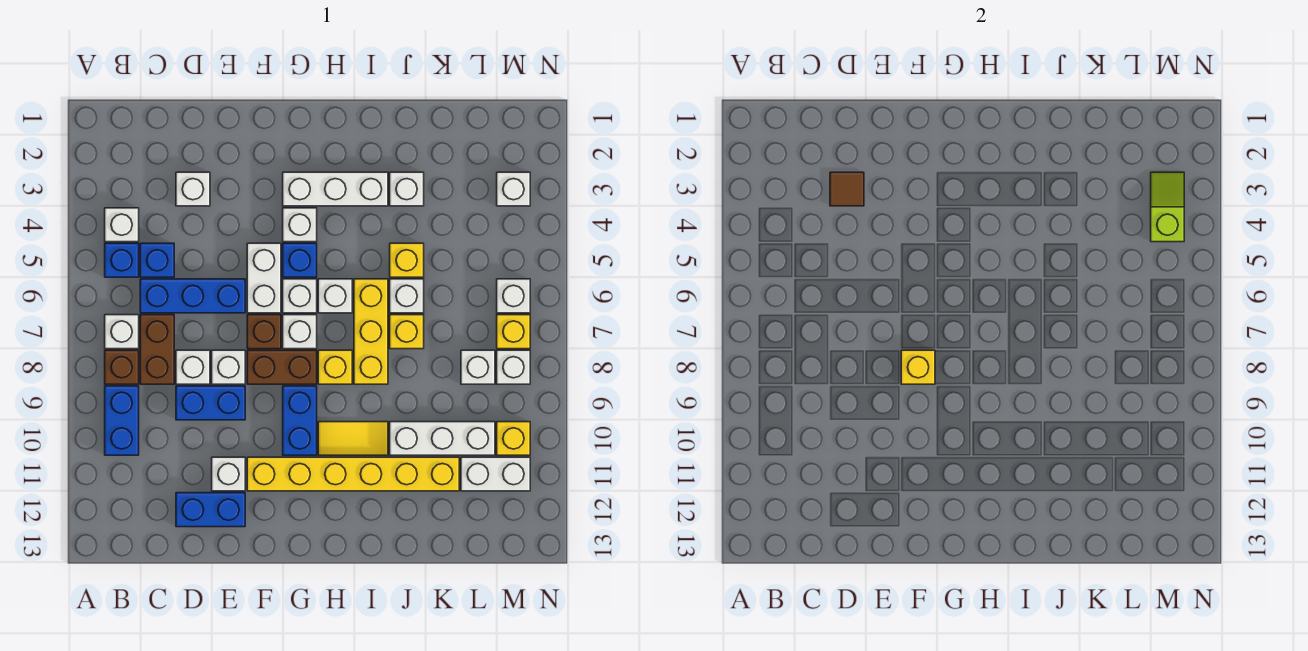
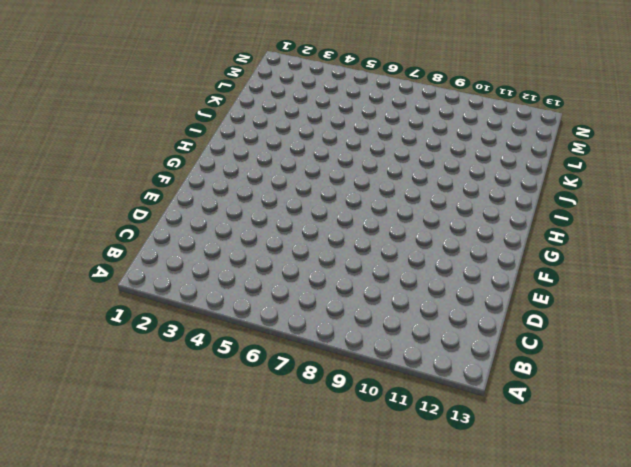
none -> white 1x1 brick [105,208,139,242]
none -> blue 1x1 brick [105,243,139,277]
none -> white 1x1 brick [105,315,139,349]
none -> brown 1x1 brick [105,350,139,384]

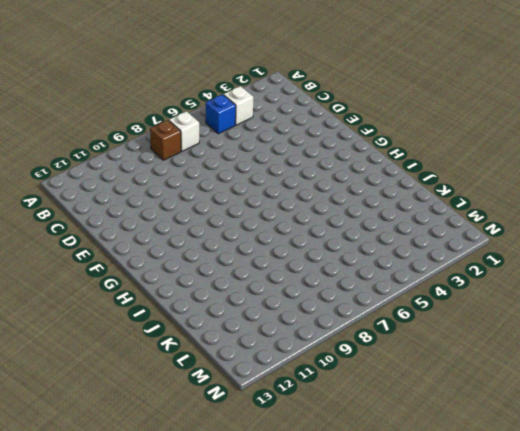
none -> blue 1x2 brick [105,386,139,455]
none -> blue 1x1 brick [140,243,174,277]
none -> blue 1x3 brick [140,279,245,313]
none -> brown 1x2 brick [140,315,174,384]

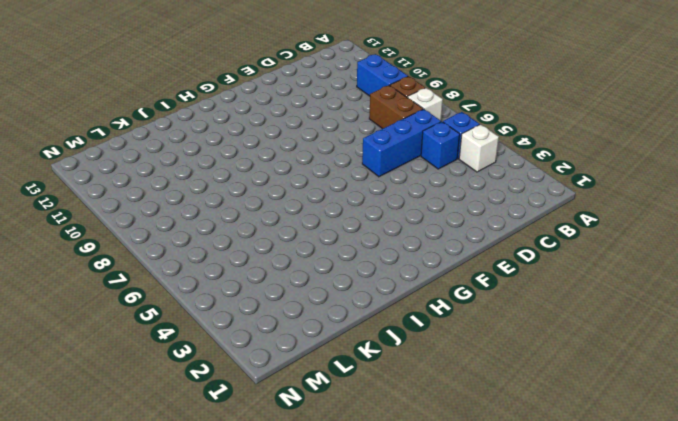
none -> white 1x1 brick [176,172,210,206]
none -> white 1x1 brick [176,350,210,384]
none -> blue 1x2 brick [176,386,245,420]
none -> blue 1x2 brick [176,493,245,527]

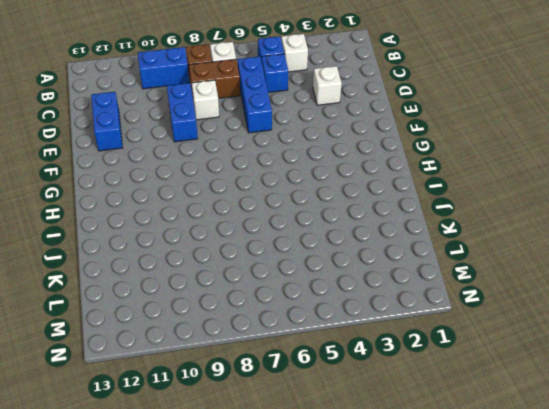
none -> white 1x1 brick [212,350,245,384]
none -> white 1x1 brick [212,457,245,491]
none -> white 1x2 brick [247,243,281,313]
none -> brown 1x1 brick [247,315,281,349]

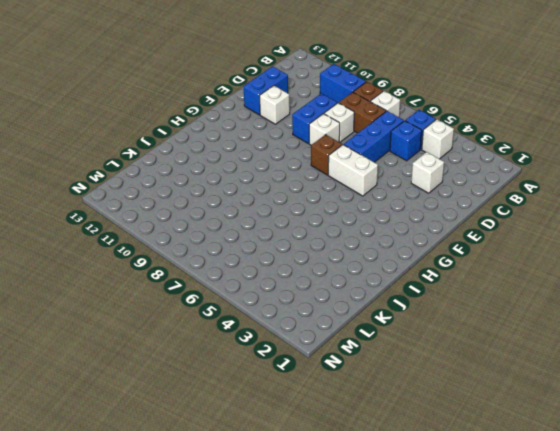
none -> brown 1x2 brick [247,350,317,384]
none -> yellow 1x6 brick [247,457,459,491]
none -> white 1x3 brick [283,172,388,206]
none -> white 1x1 brick [283,208,317,242]

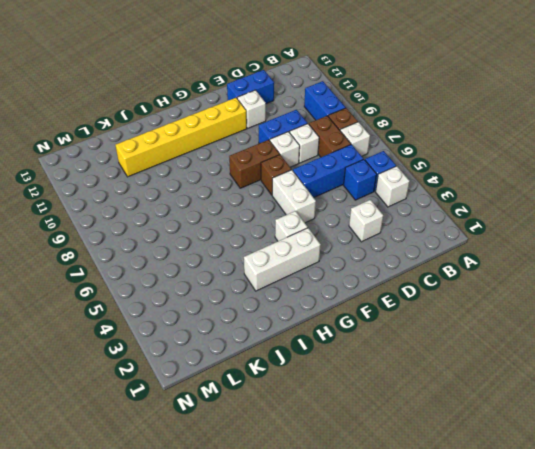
none -> blue 1x1 brick [283,243,317,277]
none -> white 1x1 brick [283,279,317,313]
none -> white 1x1 brick [283,315,317,349]
none -> blue 1x2 brick [283,386,317,455]

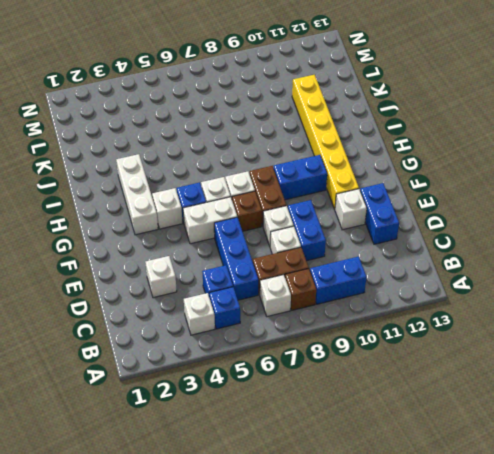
none -> white 1x1 brick [318,279,352,313]
none -> yellow 1x1 brick [318,350,352,384]
none -> yellow 1x2 tile [318,422,388,455]
none -> yellow 1x3 brick [354,279,388,384]

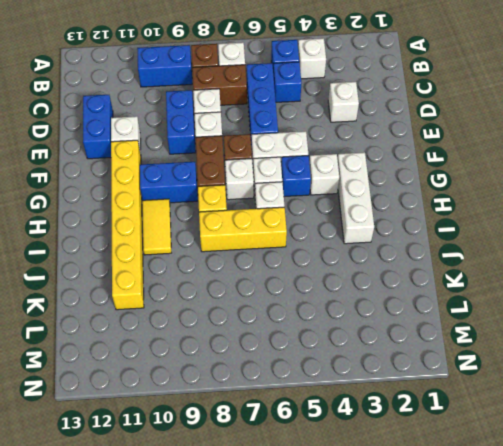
none -> white 1x1 brick [390,172,424,206]
none -> yellow 1x1 brick [390,243,424,277]
none -> white 1x1 brick [390,279,424,313]
none -> yellow 1x1 brick [390,315,424,349]

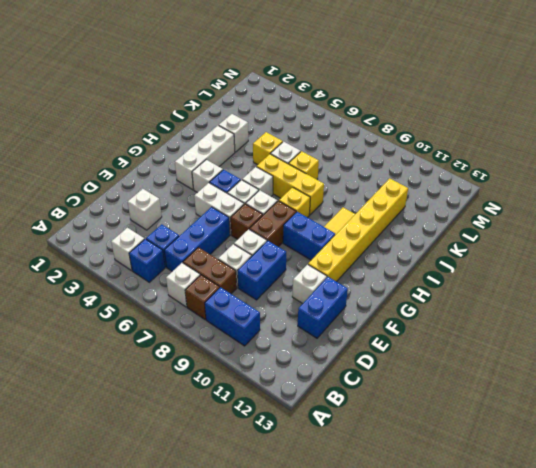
none -> white 1x3 brick [390,422,495,455]
none -> white 1x1 brick [461,350,495,384]
none -> white 1x2 brick [461,457,530,491]
none -> white 1x1 brick [497,172,530,206]

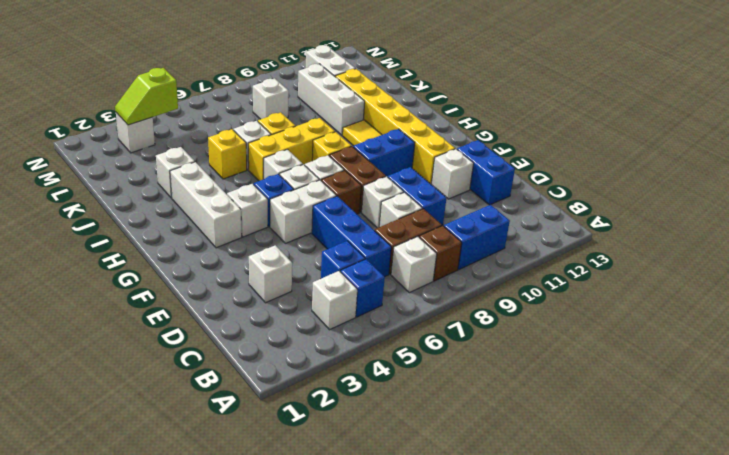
none -> white 1x1 brick [497,279,530,313]
none -> yellow 1x1 brick [497,315,530,349]
none -> white 1x1 brick [497,350,530,384]
none -> yellow 1x1 brick [497,422,530,455]

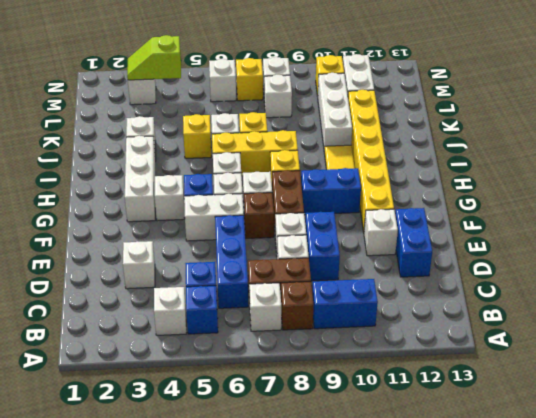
none -> brown 1x1 tile [830,172,864,206]
none -> yellow 1x1 brick [901,350,935,384]

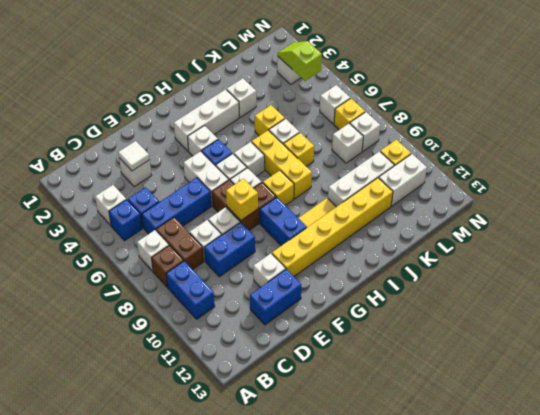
white 1x1 tile [118,141,150,171] -> brown 1x1 tile [830,172,864,206]

